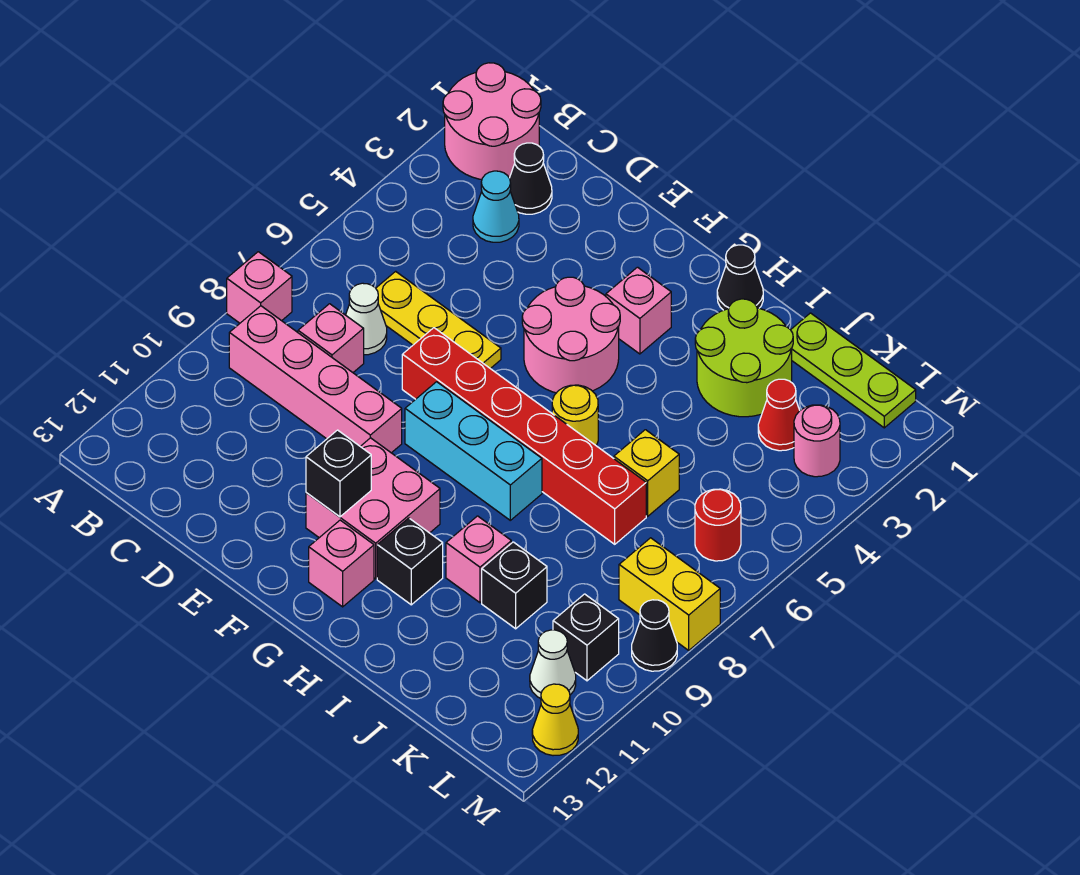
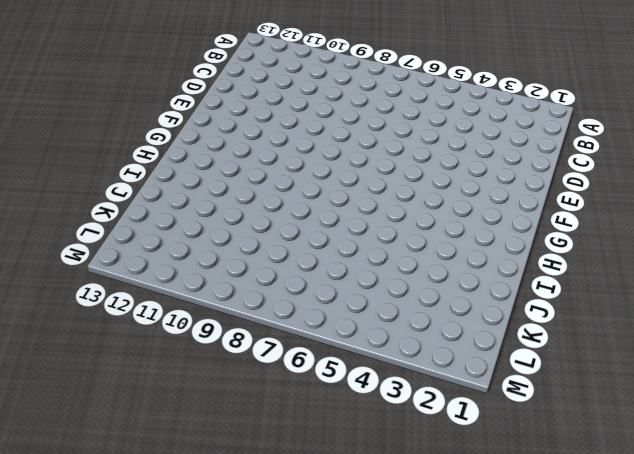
none -> pink 2x2 round brick [443,63,541,180]
none -> pink 1x1 brick [227,252,292,323]
none -> pink 1x4 brick [229,306,402,453]
none -> black 1x1 cone [510,143,552,214]

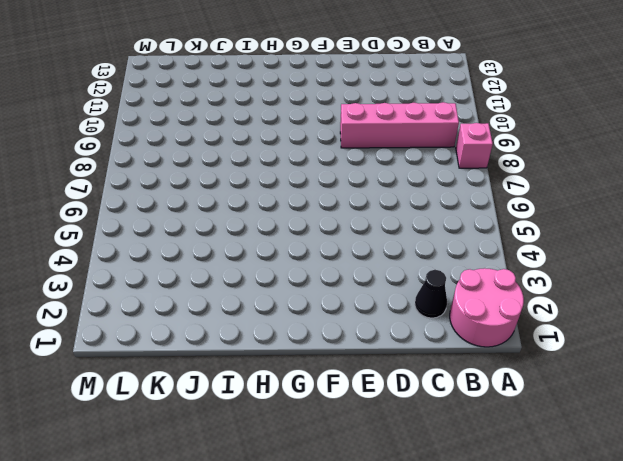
none -> cyan 1x1 cone [473,171,519,242]
none -> yellow 1x3 plate [376,271,501,369]
none -> white 1x1 cone [346,283,387,355]
none -> pink 1x1 brick [298,304,364,372]

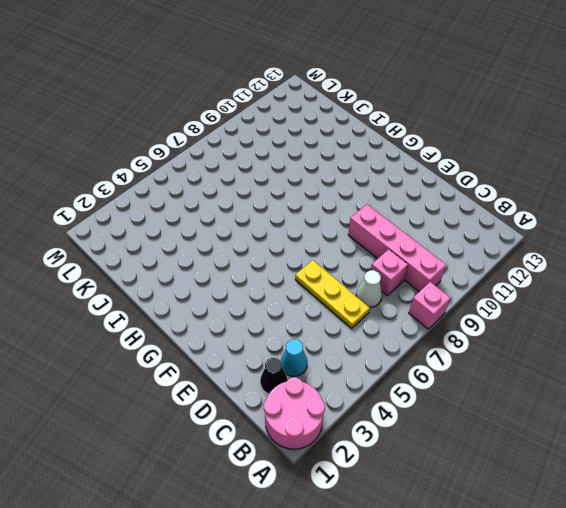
none -> red 1x6 brick [402,328,646,544]
none -> pink 2x2 round brick [522,277,620,393]
none -> cyan 1x3 brick [405,382,542,520]
none -> pink 2x2 brick [306,438,440,579]

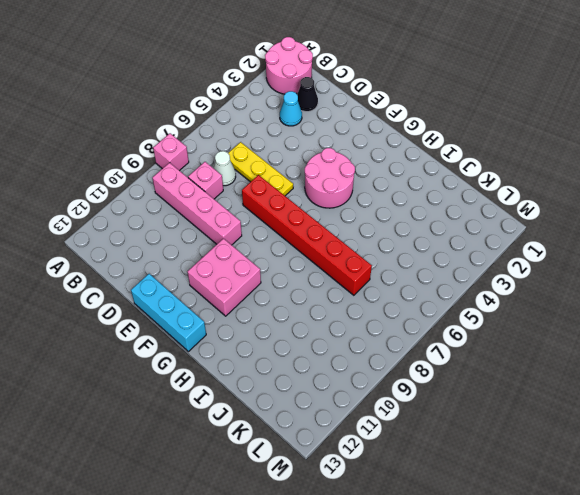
cyan 1x3 brick [131,274,206,352] -> cyan 1x3 brick moved to [405,382,542,520]
none -> pink 1x1 brick [606,267,671,354]
none -> pink 1x1 brick [309,520,374,607]
none -> black 1x1 cone [717,245,763,310]
none -> yellow 1x1 round brick [552,385,598,446]

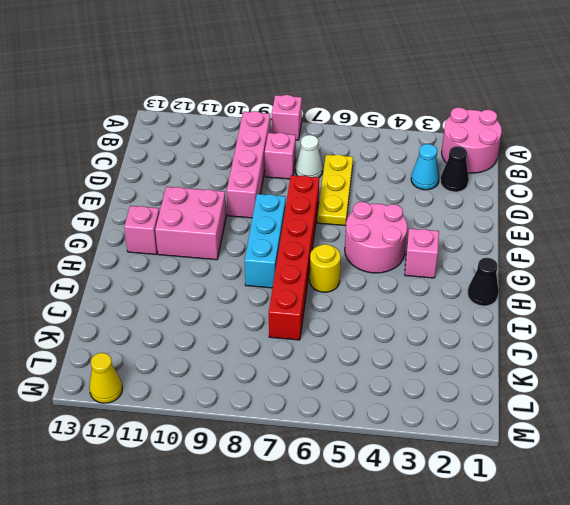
none -> black 1x1 brick [377,518,443,605]
none -> lime 2x2 round brick [695,299,793,417]
none -> pink 1x1 brick [446,516,511,603]
none -> lime 1x3 plate [791,313,916,428]

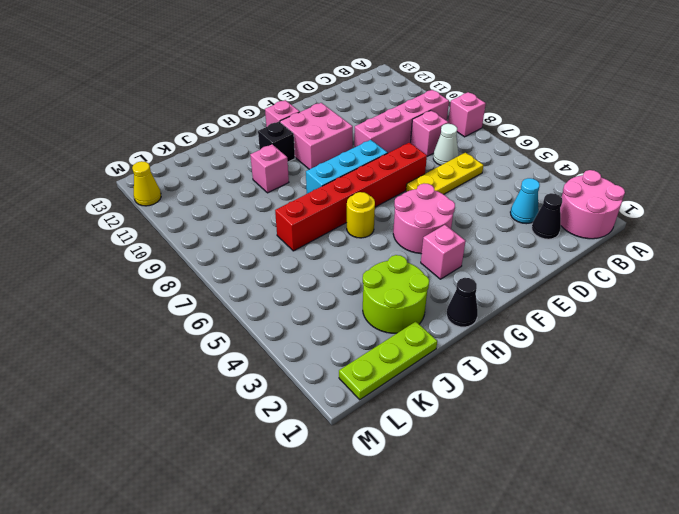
none -> yellow 1x1 brick [614,430,679,516]
none -> black 1x1 brick [482,542,547,629]
none -> red 1x1 cone [758,379,800,451]
none -> pink 1x1 round brick [794,405,840,477]

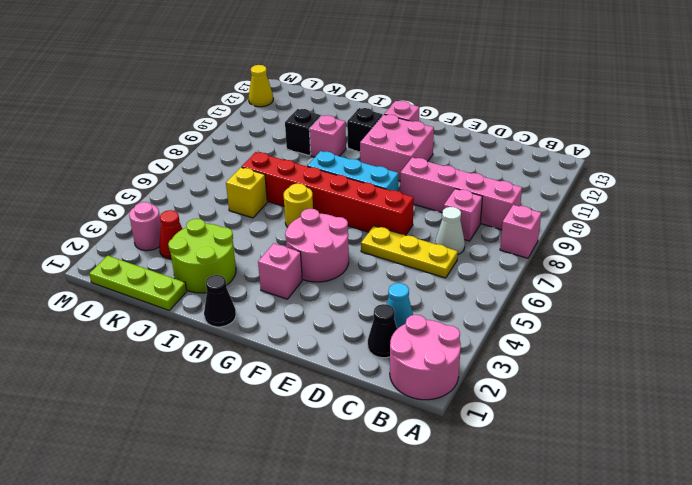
none -> red 1x1 round brick [695,489,741,561]
none -> yellow 1x2 brick [619,538,720,650]
none -> black 1x1 brick [553,594,619,681]
none -> white 1x1 cone [530,630,576,699]

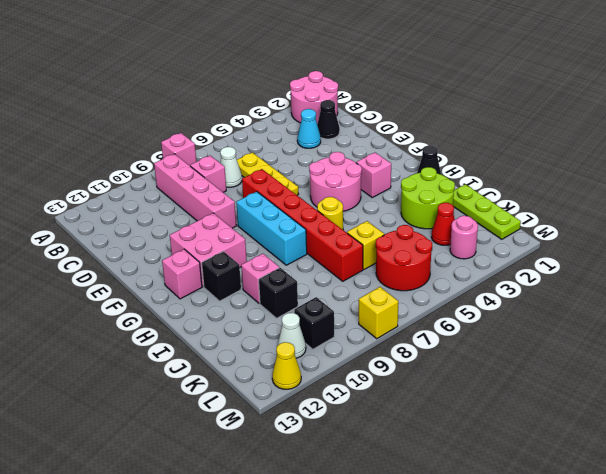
red 2x2 round brick [376,225,432,291] -> red 1x1 round brick [695,489,741,561]
yellow 1x1 brick [359,287,398,339] -> yellow 1x2 brick [619,538,720,650]
none -> black 1x1 cone [632,600,677,671]
none -> black 1x1 brick [306,430,371,517]

